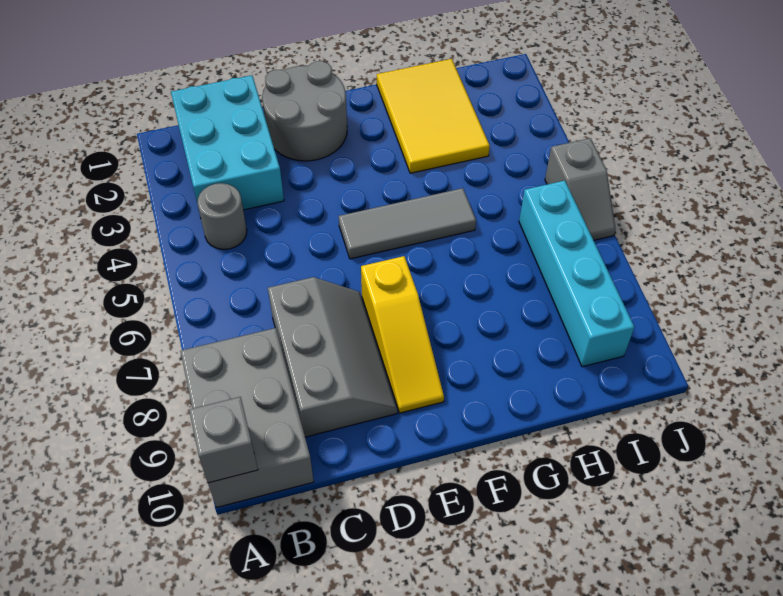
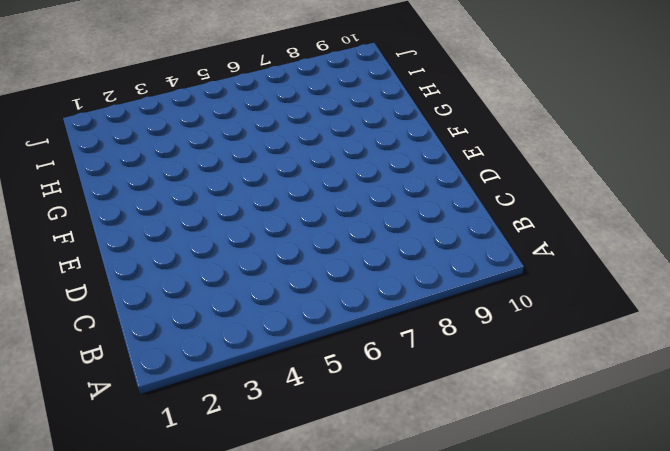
none -> grey 2x3 brick [180,328,314,508]
none -> cyan 2x3 brick [171,75,284,210]

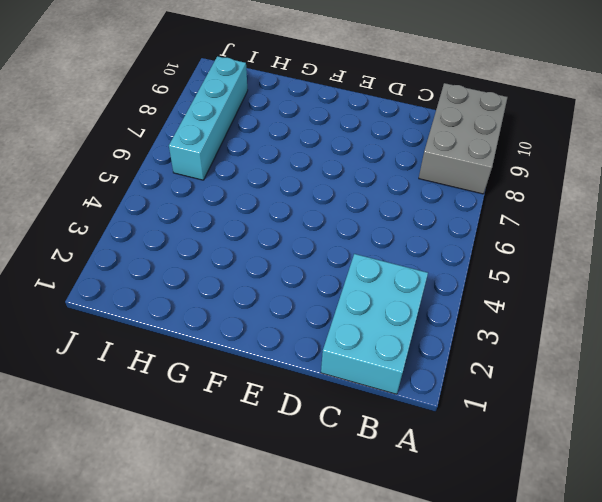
none -> grey 1x1 round brick [198,183,247,249]
none -> grey 2x3 slope [268,277,397,437]

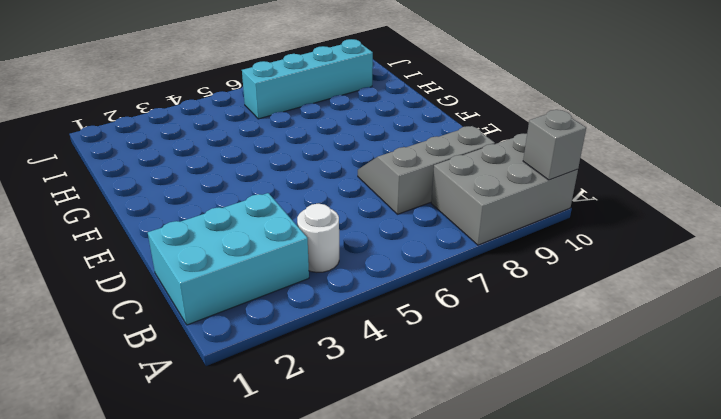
white 1x1 round brick [297,204,339,272] -> grey 1x1 round brick [198,183,247,249]
none -> grey 2x2 round brick [262,61,347,161]
none -> grey 1x3 tile [339,188,476,259]

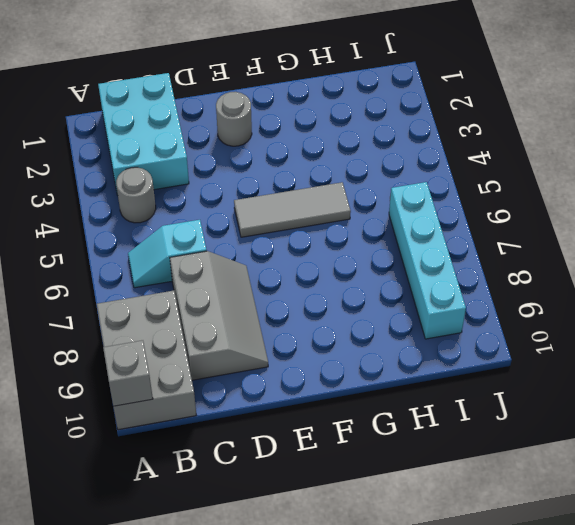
cyan 1x2 slope [128,220,207,288] -> none
grey 1x1 round brick [216,92,252,146] -> grey 2x2 round brick [262,61,347,161]
none -> yellow 1x3 slope [361,256,444,413]
none -> yellow 2x3 tile [377,59,490,173]

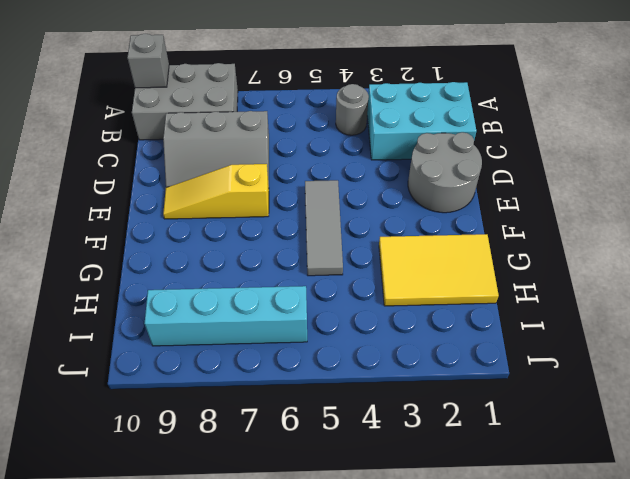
none -> grey 1x2 slope [545,138,616,240]

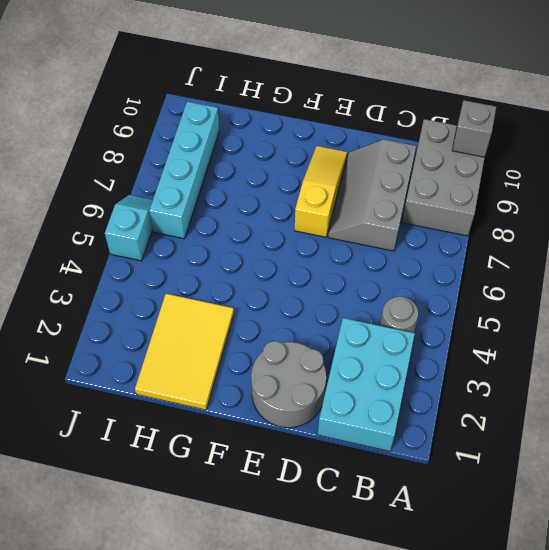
cyan 1x2 slope [105,195,153,261] -> grey 1x2 slope [545,138,616,240]
none -> grey 1x3 tile [339,188,476,259]

